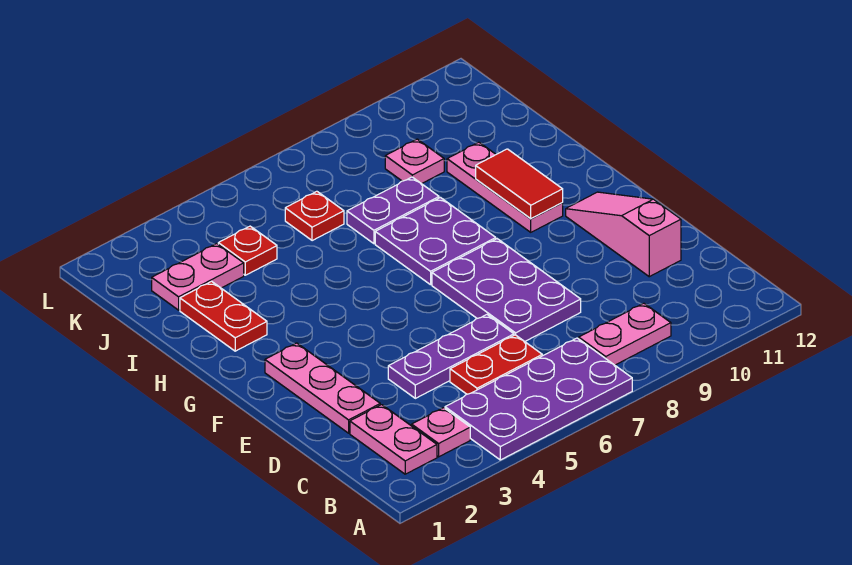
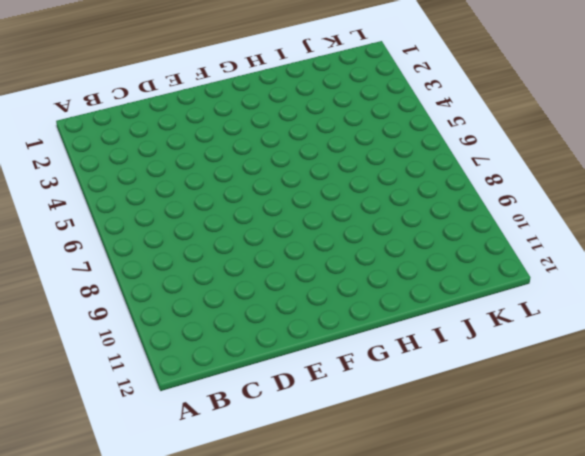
none -> purple 2x4 plate [445,338,632,460]
none -> pink 1x2 plate [350,405,437,474]
none -> pink 1x1 plate [412,408,470,457]

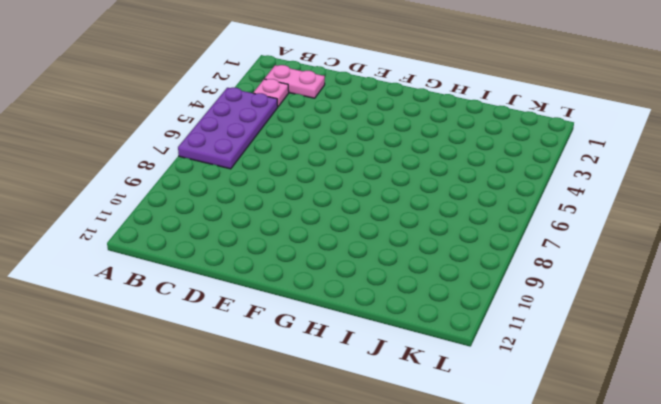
none -> pink 1x2 plate [579,303,671,365]
none -> red 1x2 plate [450,335,542,394]
none -> pink 1x3 plate [265,343,380,433]

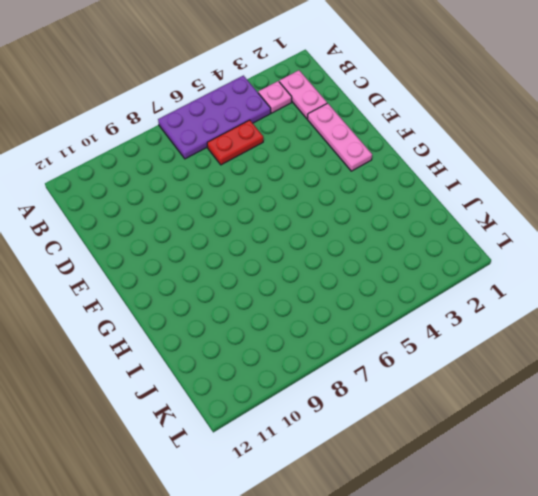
none -> pink 1x2 plate [579,303,671,365]
none -> purple 1x3 plate [388,315,514,398]
none -> purple 2x3 plate [432,239,581,341]

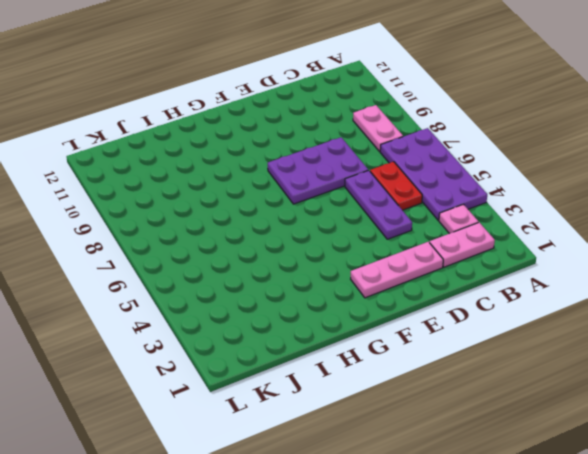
none -> pink 1x3 slope [566,192,681,277]
none -> purple 2x2 plate [375,198,496,285]
none -> pink 1x3 plate [447,142,563,232]

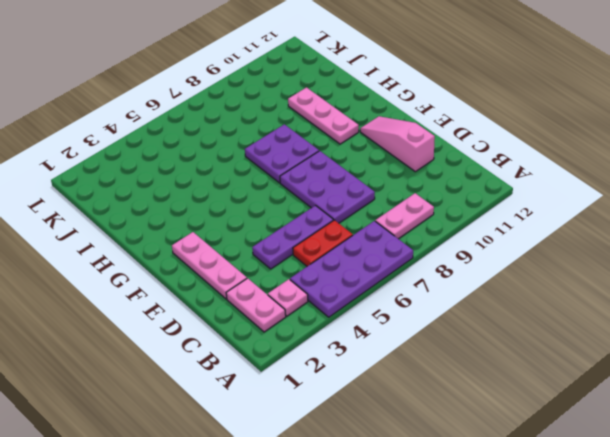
none -> red 1x2 plate [180,281,267,351]
none -> purple 1x2 plate [347,177,439,244]
none -> pink 1x2 plate [152,244,244,310]

